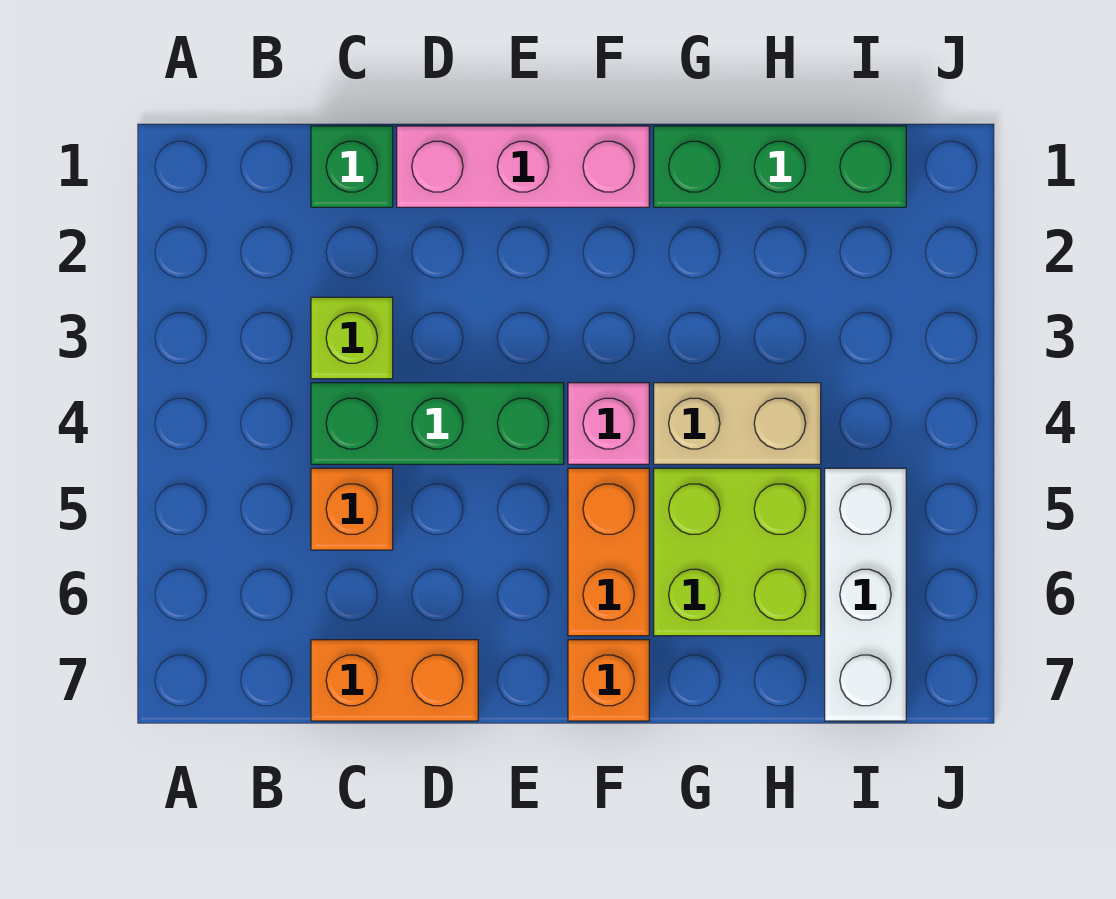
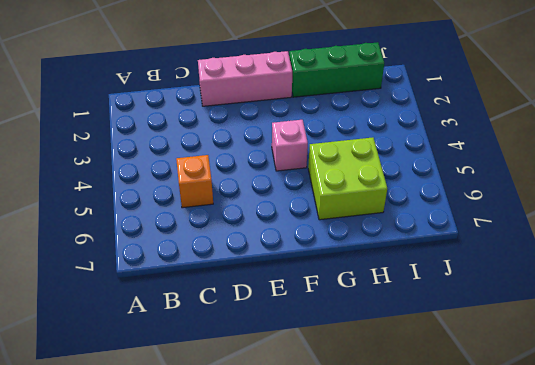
none -> green 1x1 brick [311,126,393,207]
none -> lime 1x1 brick [311,297,393,379]
none -> green 1x3 brick [311,383,564,464]

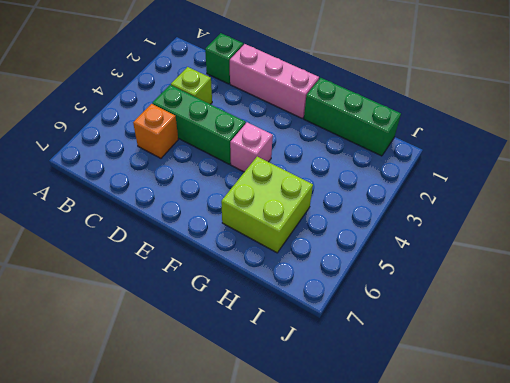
none -> orange 1x2 brick [311,640,478,721]
none -> orange 1x2 brick [568,468,649,636]
none -> orange 1x1 brick [568,640,649,721]

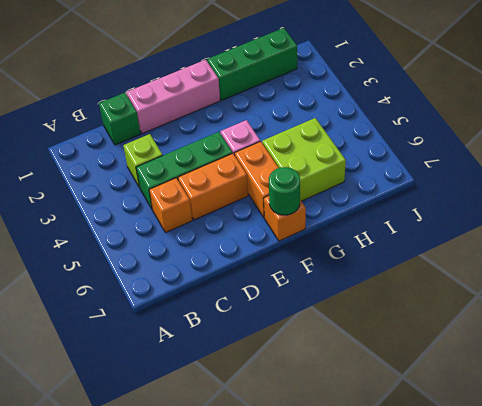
orange 1x2 brick [178,154,248,220] -> orange 1x2 brick moved to [311,640,478,721]
green 1x1 round brick [269,167,300,215] -> none
none -> tan 1x2 brick [654,383,821,464]
none -> white 1x3 brick [825,468,906,721]

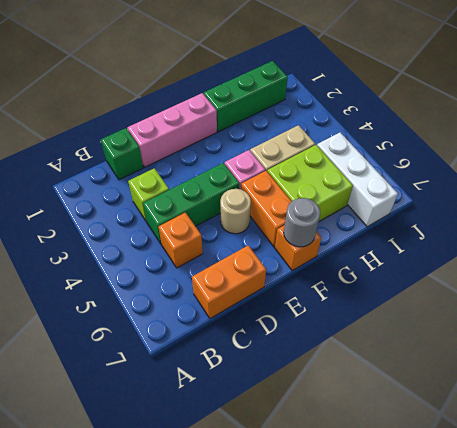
tan 1x1 round brick [220,189,251,234] -> none
grey 1x1 round brick [284,198,320,247] -> none

